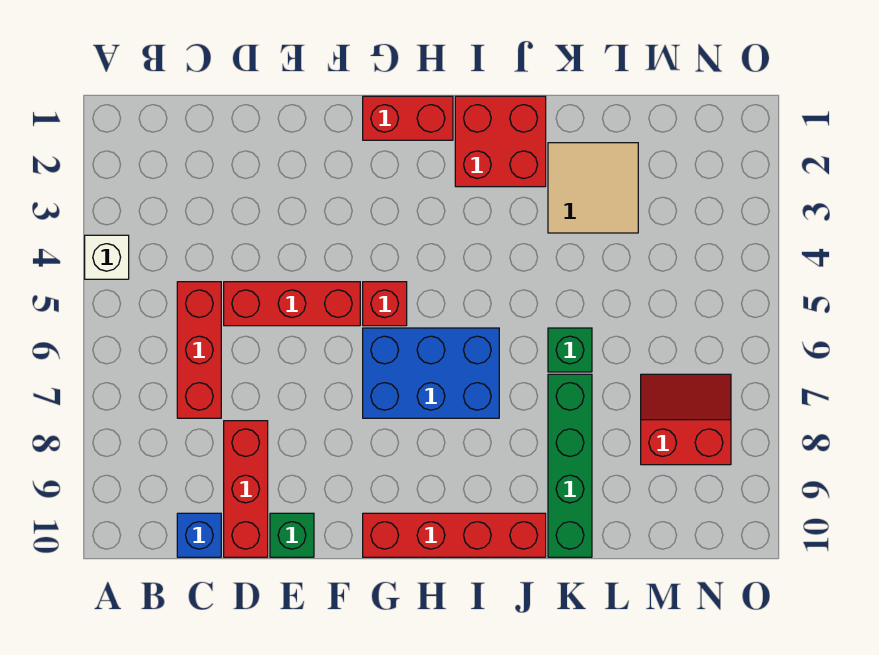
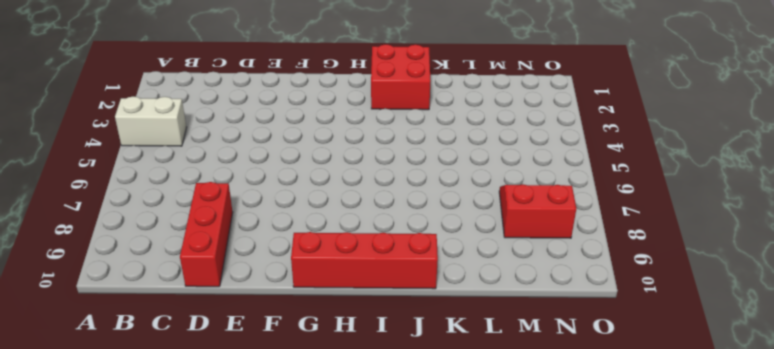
white 1x2 brick [115,96,187,146] -> white 1x1 brick [85,235,129,279]
none -> red 1x3 brick [177,282,221,418]
none -> blue 1x1 brick [177,513,221,557]
none -> red 1x3 brick [224,282,360,326]

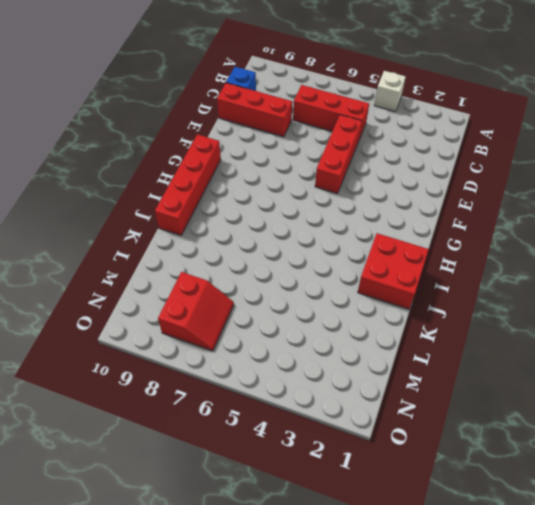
none -> green 1x1 brick [270,513,314,557]
none -> red 1x2 brick [363,96,453,140]
none -> red 1x1 brick [363,282,407,326]

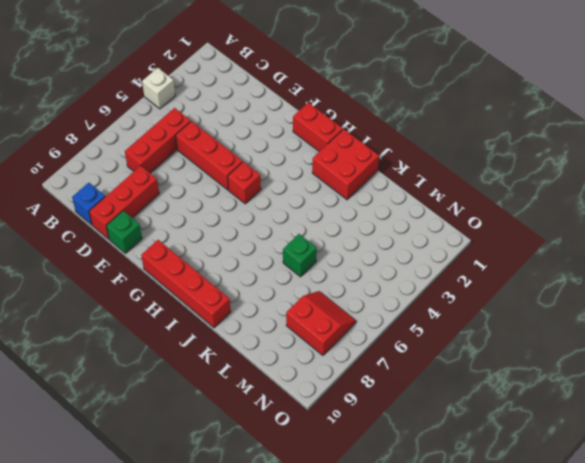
none -> blue 2x3 brick [363,328,499,418]
none -> tan 2x2 tile [548,143,638,233]
none -> green 1x4 brick [548,374,592,557]

